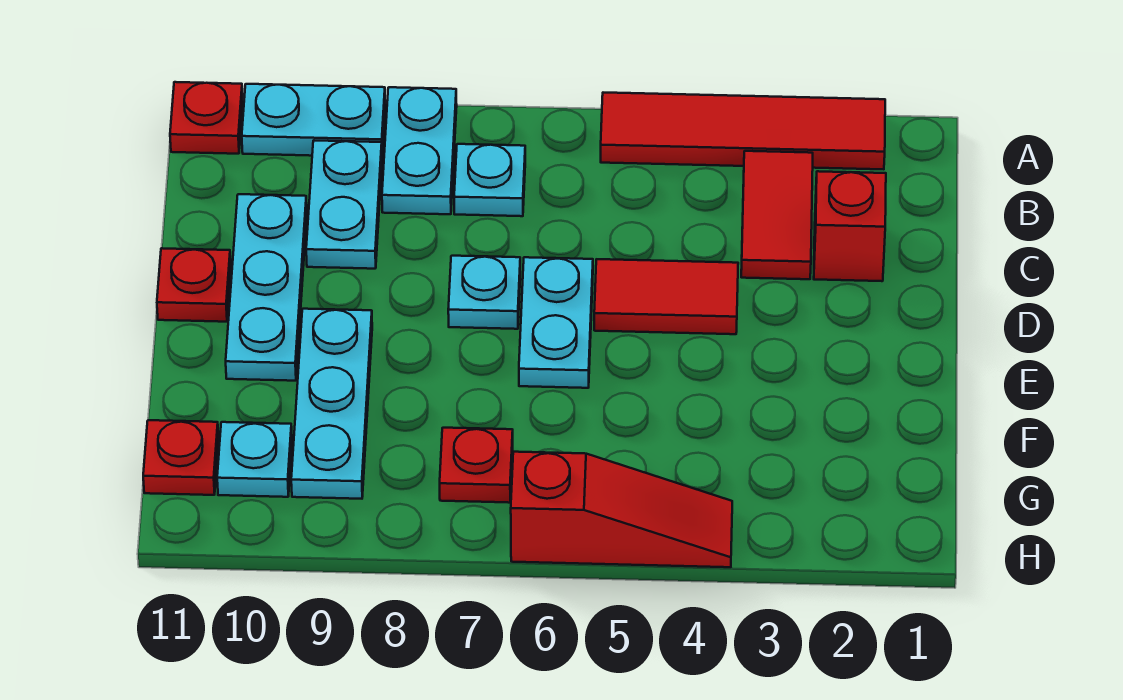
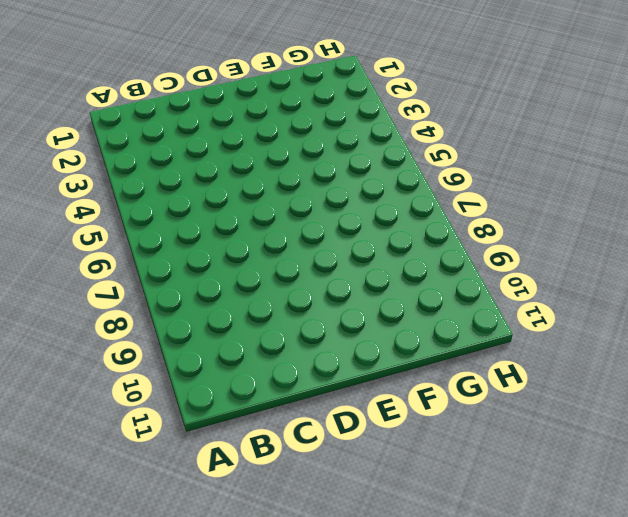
none -> red 1x4 tile [601,93,885,169]
none -> cyan 1x2 plate [382,87,457,214]
none -> cyan 1x2 plate [242,84,385,156]

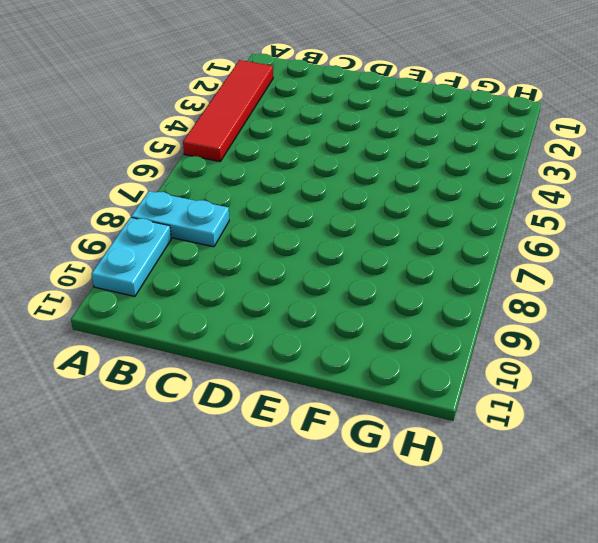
none -> red 1x1 plate [170,82,243,154]
none -> red 1x2 tile [741,151,813,279]
none -> cyan 1x1 plate [454,144,525,216]

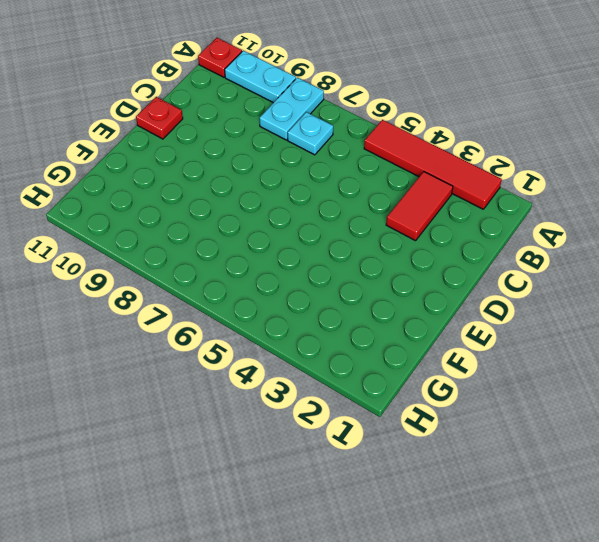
none -> cyan 1x2 plate [306,140,382,269]
none -> red 1x1 brick [814,171,886,281]
none -> cyan 1x3 plate [226,194,307,381]

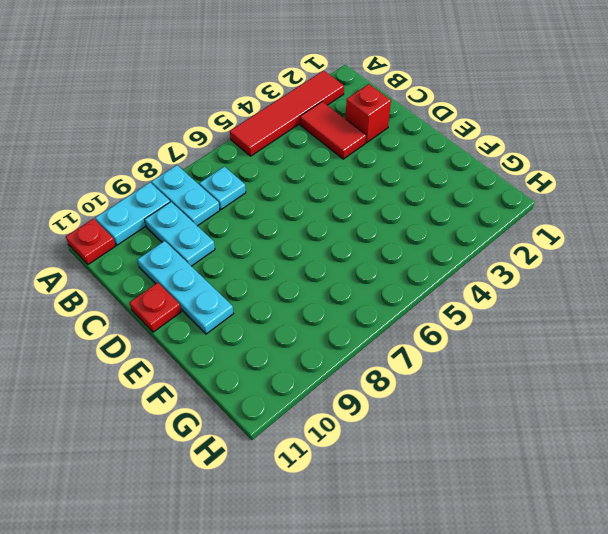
none -> red 1x2 tile [594,259,738,334]
none -> cyan 1x2 plate [519,257,593,388]
none -> cyan 1x1 plate [448,256,520,329]

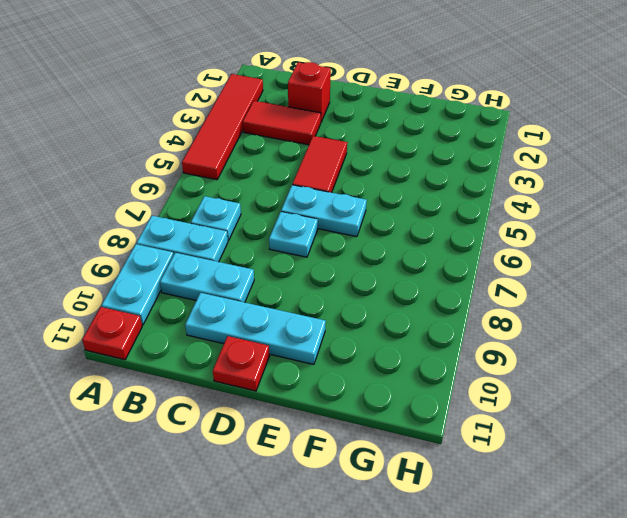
none -> cyan 1x3 plate [291,309,372,499]
none -> red 1x1 plate [440,428,513,503]
none -> cyan 1x1 plate [217,422,292,497]

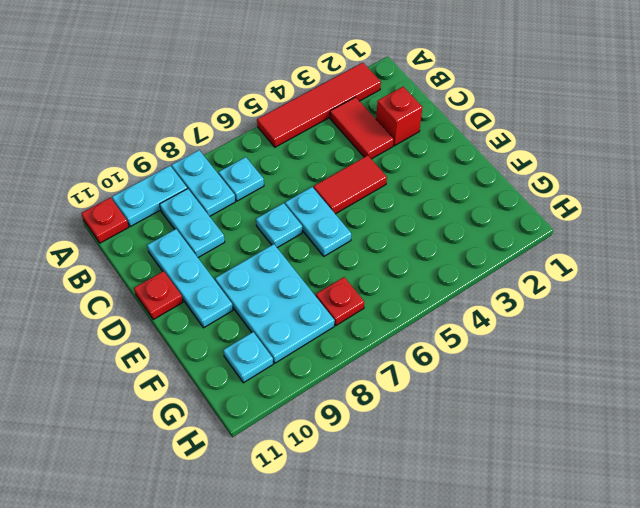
cyan 2x3 plate [215,244,335,363] -> cyan 1x3 plate [291,309,372,499]
none -> red 1x1 plate [143,420,219,495]
none -> red 1x3 slope [511,452,732,567]

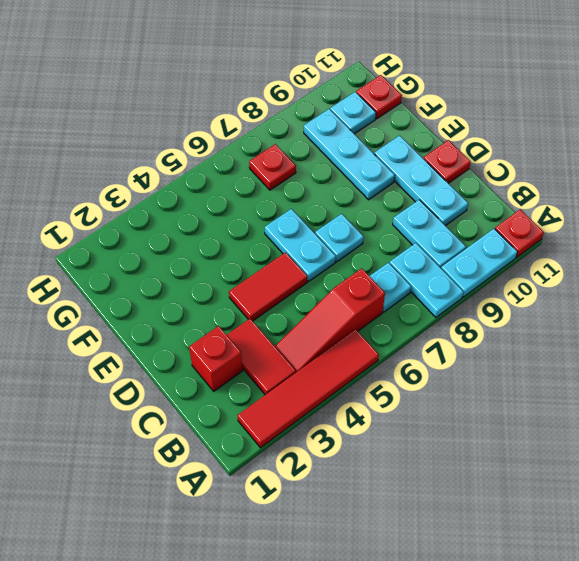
red 1x3 slope [275,268,385,372] -> red 1x3 slope moved to [511,452,732,567]

